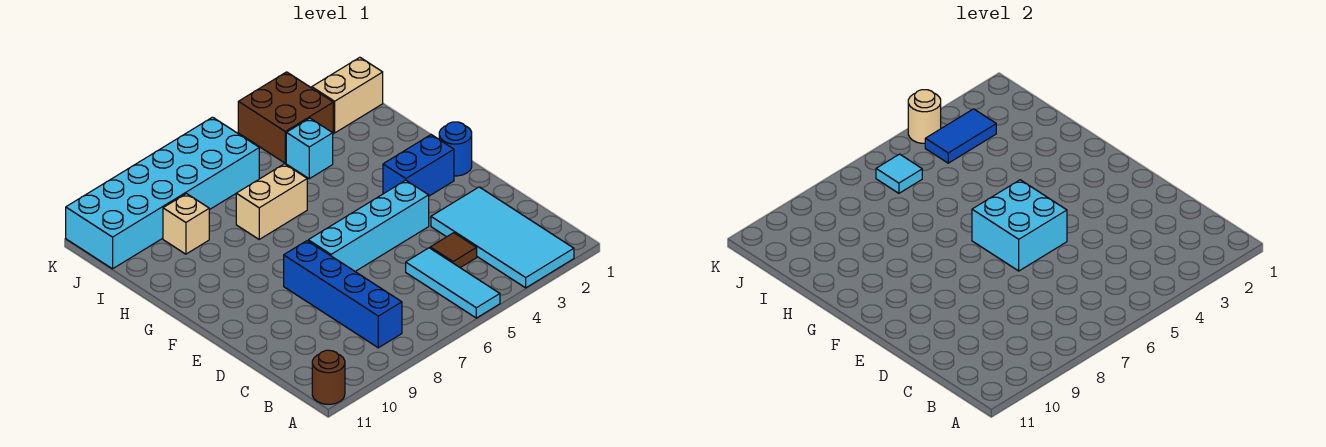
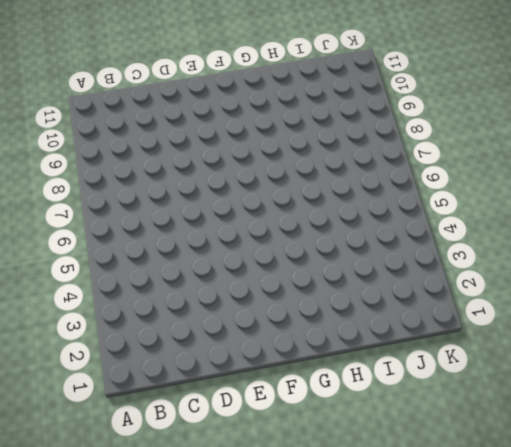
none -> cyan 2x4 tile [431,187,574,288]
none -> cyan 1x3 tile [406,248,500,318]
none -> brown 1x1 round brick [312,350,345,404]

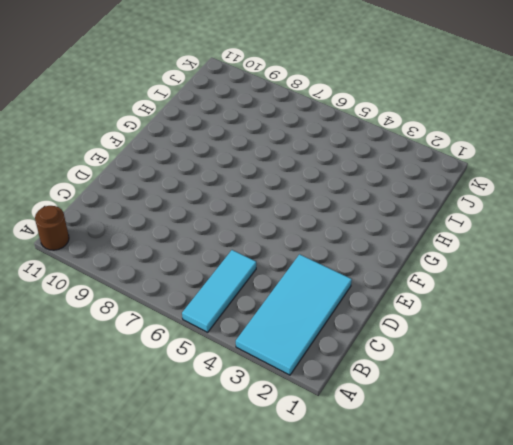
none -> blue 1x4 brick [284,241,402,348]
none -> brown 1x1 tile [430,233,477,268]
none -> cyan 1x4 brick [308,180,429,272]

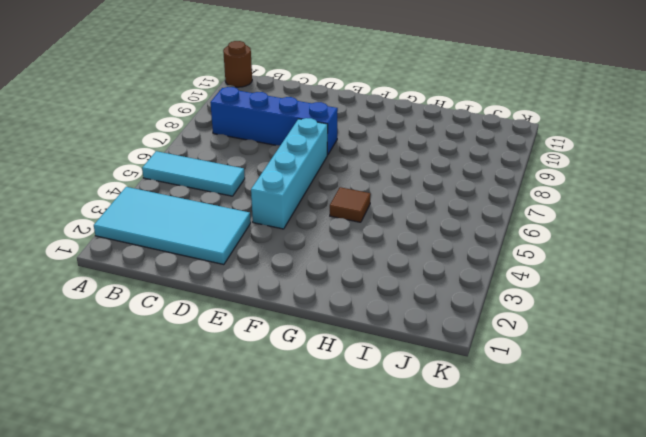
brown 1x1 tile [330,187,371,222] -> brown 1x1 tile moved to [430,233,477,268]
none -> blue 1x1 round brick [439,122,472,176]
none -> blue 1x2 brick [383,135,454,196]
none -> tan 1x2 brick [236,164,307,239]

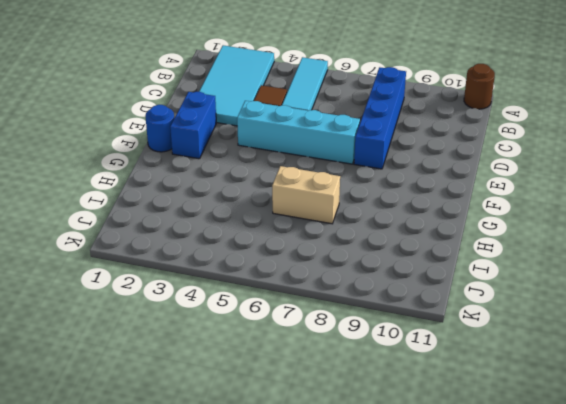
blue 1x2 brick [170,92,216,159] -> blue 1x2 brick turned to [383,135,454,196]
none -> cyan 1x1 brick [286,118,333,179]
none -> tan 1x1 brick [163,194,209,254]
none -> tan 1x2 brick [312,57,383,133]

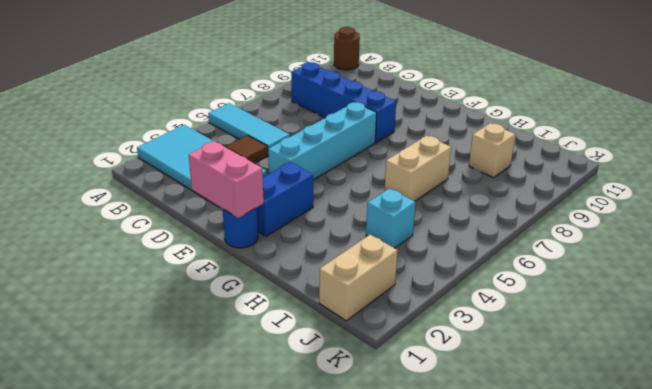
pink 1x2 brick [189,141,264,218] -> none
none -> brown 2x2 brick [238,72,333,163]
none -> cyan 2x6 brick [66,117,259,269]
none -> cyan 2x2 brick [972,180,1067,271]

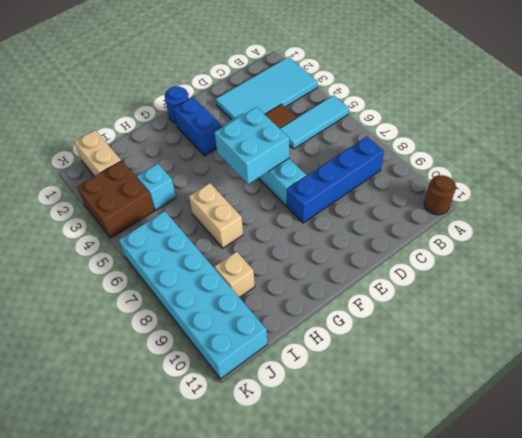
none -> blue 1x2 tile [925,109,996,163]
none -> cyan 1x1 tile [876,154,922,193]
none -> tan 1x1 round brick [908,90,941,143]

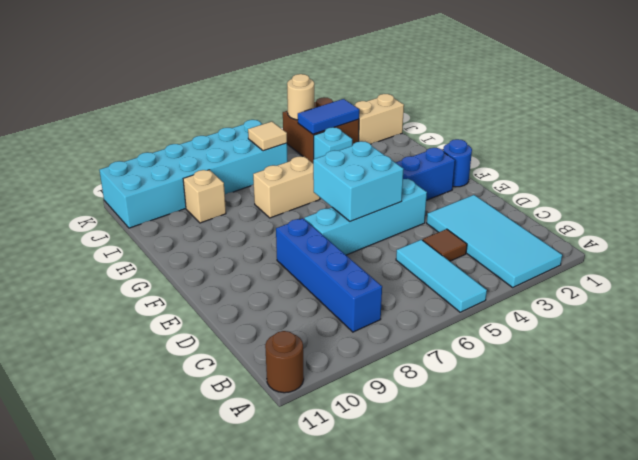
tan 1x1 tile [248,122,287,151] -> cyan 1x1 tile [876,154,922,193]

